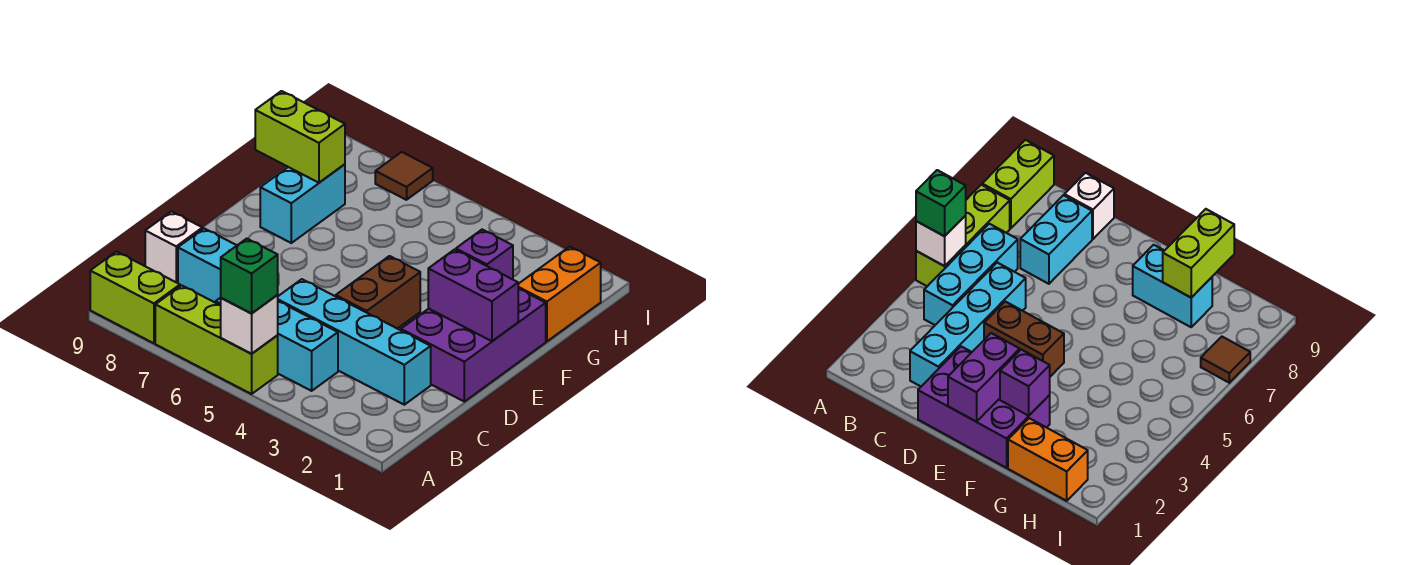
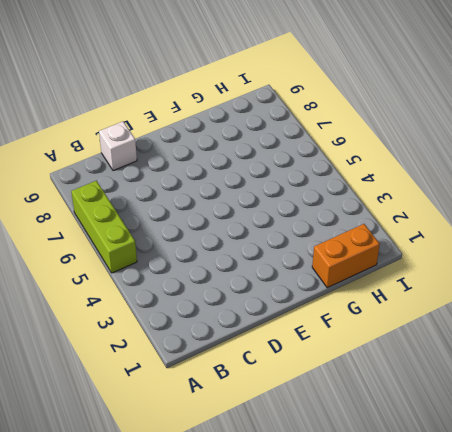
none -> lime 1x2 brick [90,252,180,343]
none -> cyan 1x3 brick [216,298,338,391]
none -> cyan 1x4 brick [278,279,431,405]

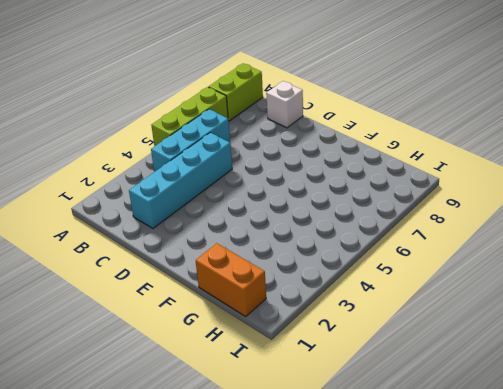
none -> cyan 1x2 brick [178,229,237,303]
none -> purple 2x3 brick [401,289,546,402]
none -> brown 1x2 brick [336,256,420,329]

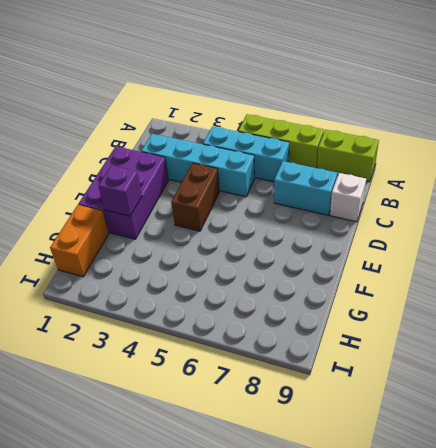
none -> cyan 1x2 brick [260,164,345,243]
none -> brown 1x1 tile [375,152,433,200]
none -> white 1x1 brick [221,295,278,354]

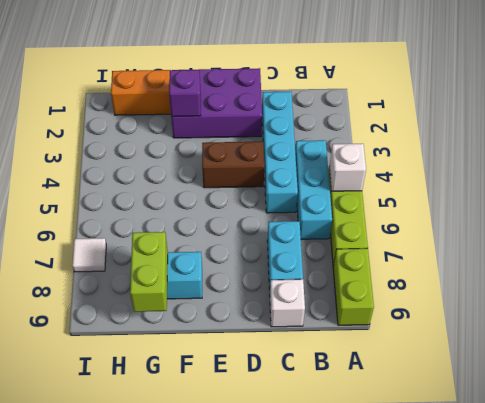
white 1x1 tile [72,238,106,272] -> brown 1x1 tile [375,152,433,200]
none -> purple 1x2 brick [428,249,518,341]
none -> green 1x1 brick [221,239,278,313]

